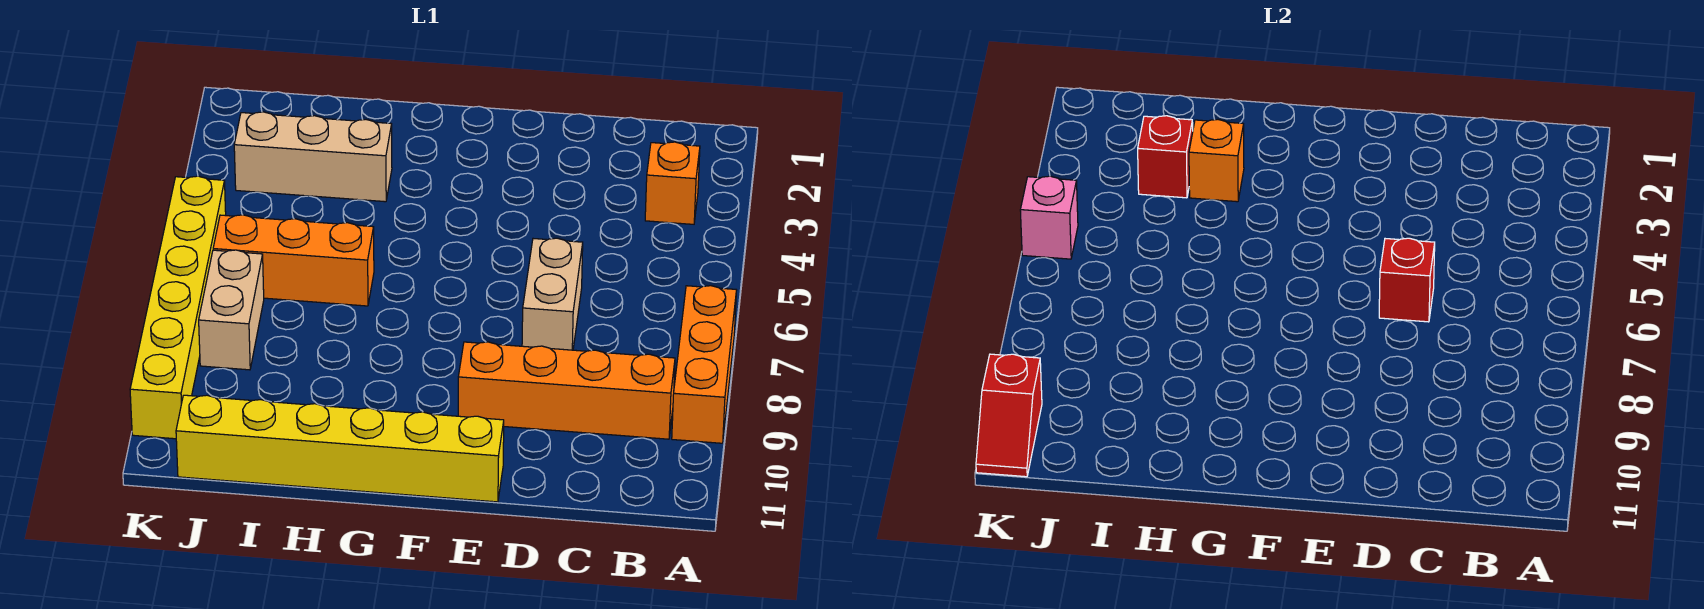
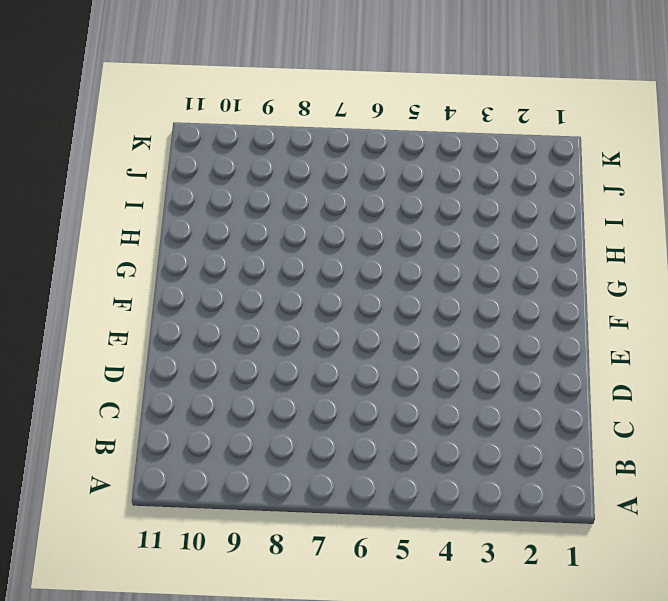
none -> orange 1x3 brick [672,286,736,443]
none -> orange 1x1 brick [645,142,700,224]
none -> orange 1x4 brick [458,342,675,439]

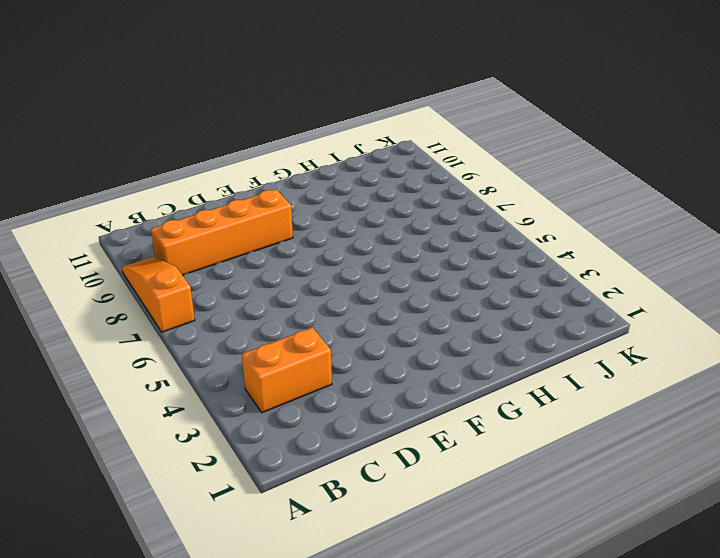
orange 1x3 slope [122,257,195,332] -> orange 1x3 brick [672,286,736,443]
orange 1x2 brick [242,327,332,413] -> orange 1x1 brick [645,142,700,224]
none -> tan 1x2 brick [522,238,583,350]
none -> yellow 1x6 brick [176,395,504,502]
none -> tan 1x3 brick [234,112,392,202]

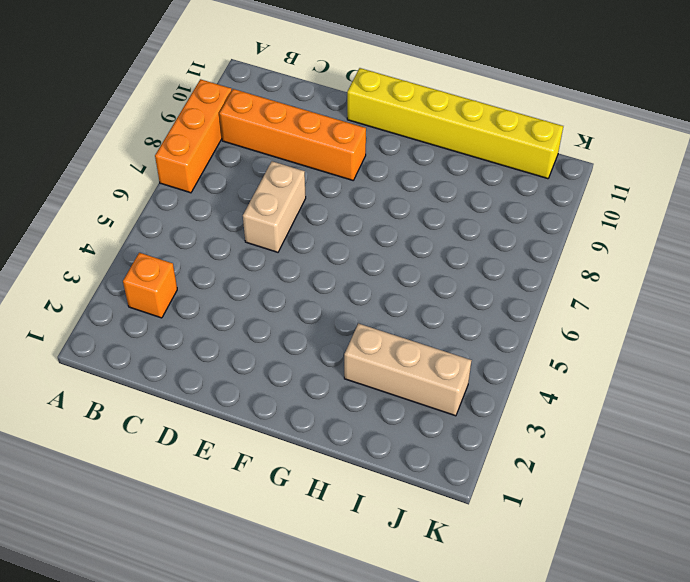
none -> orange 1x3 brick [213,215,374,306]
none -> tan 1x2 brick [199,250,264,370]
none -> yellow 1x6 brick [130,176,226,439]

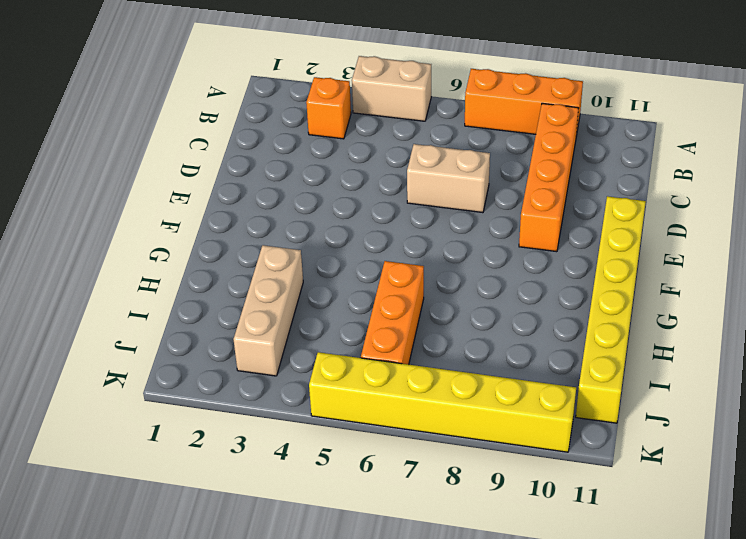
tan 1x2 brick [352,56,431,121] -> tan 1x2 brick moved to [199,250,264,370]
none -> red 1x1 brick [1379,238,1435,322]
none -> orange 1x1 brick [1189,120,1244,202]
none -> red 1x1 brick [1138,116,1193,198]

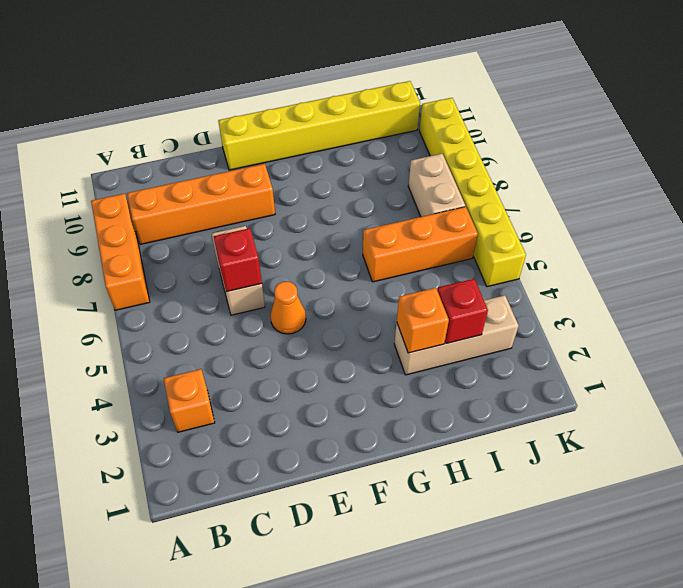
orange 1x1 cone [270,282,306,334] -> none
none -> pink 1x1 brick [1020,176,1078,259]
none -> red 1x2 slope [976,354,1042,477]

